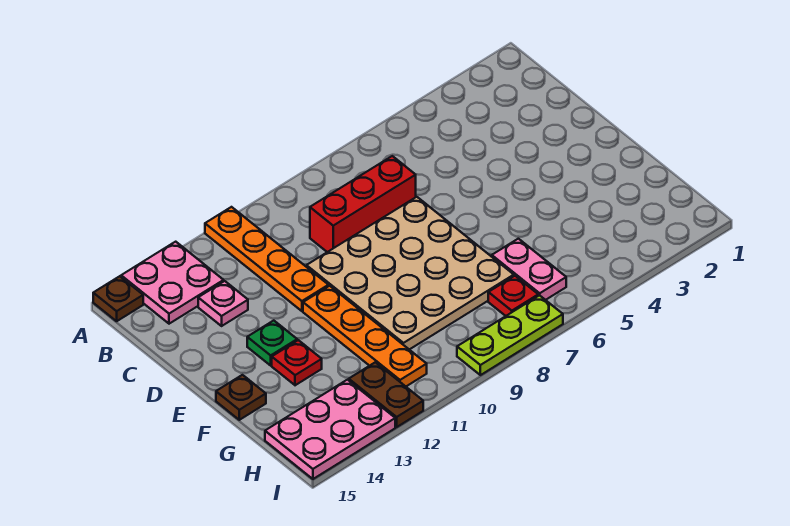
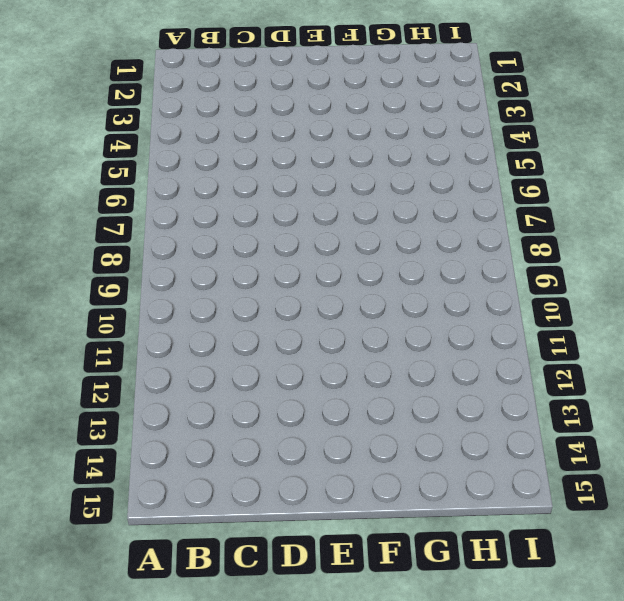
none -> orange 1x4 plate [205,207,329,311]
none -> pink 2x2 plate [121,242,224,324]
none -> brown 1x1 plate [93,276,143,321]

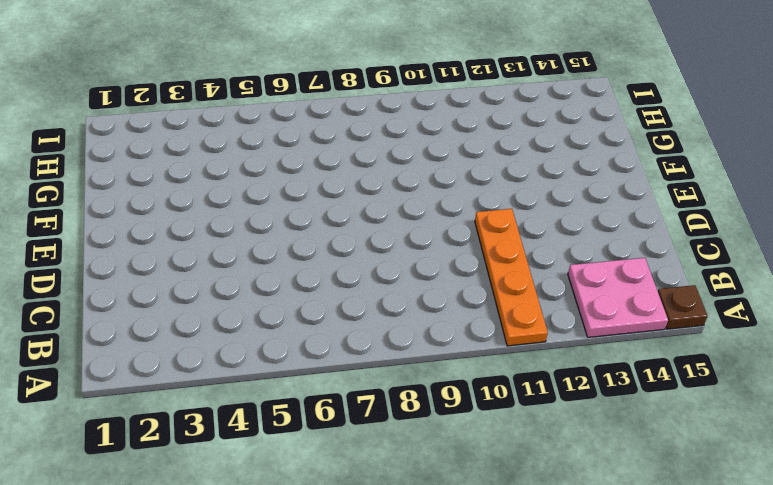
none -> red 1x3 brick [310,156,416,252]
none -> pink 1x1 plate [198,281,248,326]
none -> tan 4x4 plate [307,197,514,350]

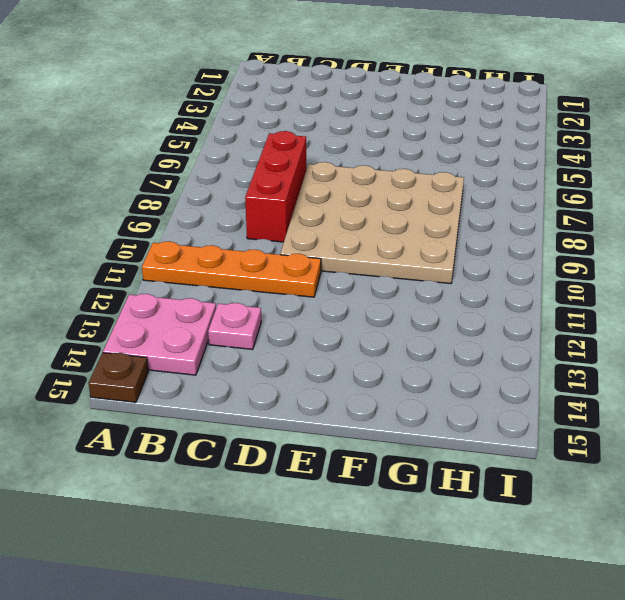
none -> orange 1x4 plate [303,286,427,386]
none -> green 1x1 plate [247,321,297,365]
none -> red 1x1 plate [272,340,322,385]

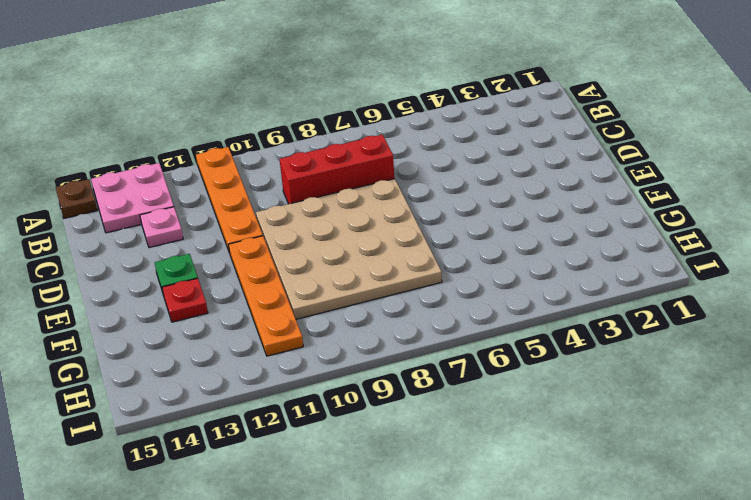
none -> brown 1x1 plate [216,375,266,420]
none -> pink 1x2 plate [492,239,566,300]
none -> red 1x1 plate [488,276,538,316]

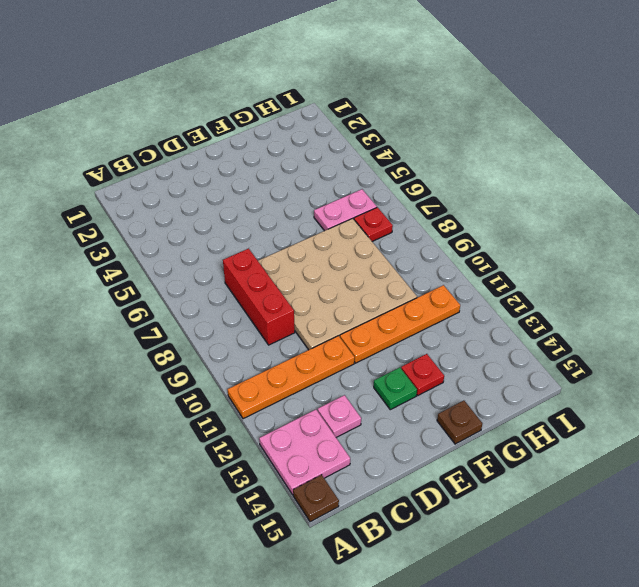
none -> brown 1x2 plate [349,362,423,427]
none -> pink 2x3 plate [265,380,395,479]
none -> lime 1x3 plate [457,295,563,375]

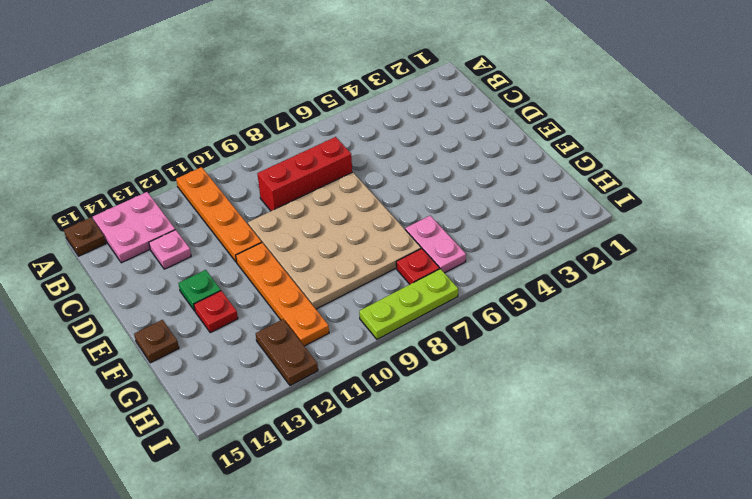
none -> pink 2x3 plate [265,380,395,479]

